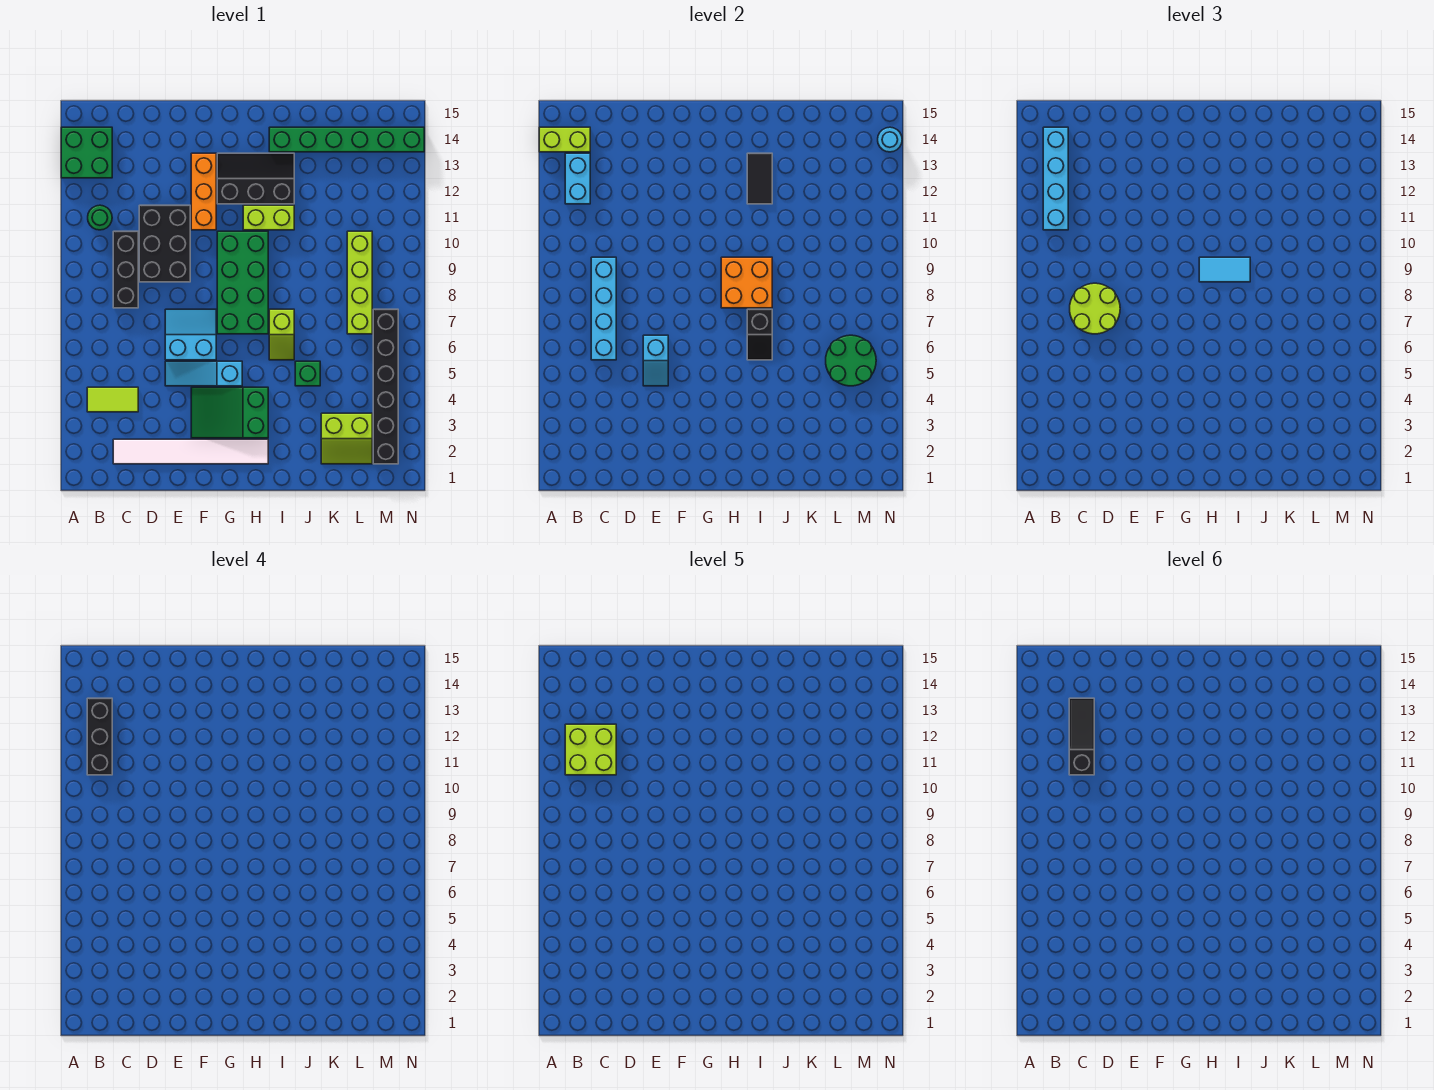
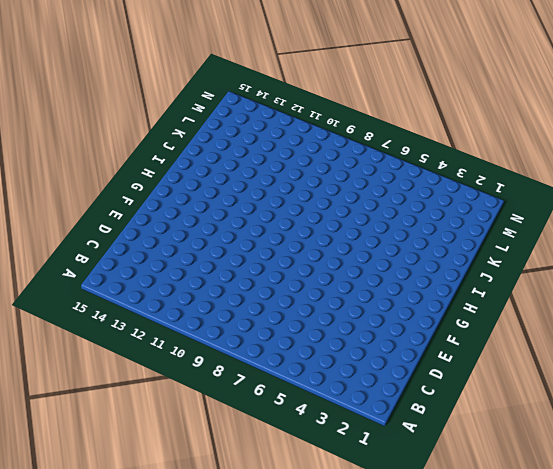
none -> green 2x2 brick [61,127,112,178]
none -> lime 1x2 tile [87,387,138,412]
none -> green 1x1 round brick [88,205,112,230]
none -> white 1x6 tile [113,439,268,464]

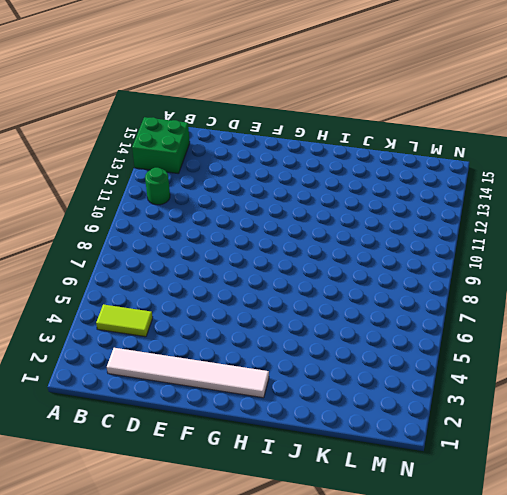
none -> black 1x3 brick [113,231,138,308]
none -> black 2x3 brick [139,205,190,282]
none -> cyan 1x3 slope [165,361,242,386]
none -> cyan 2x2 slope [165,309,216,360]

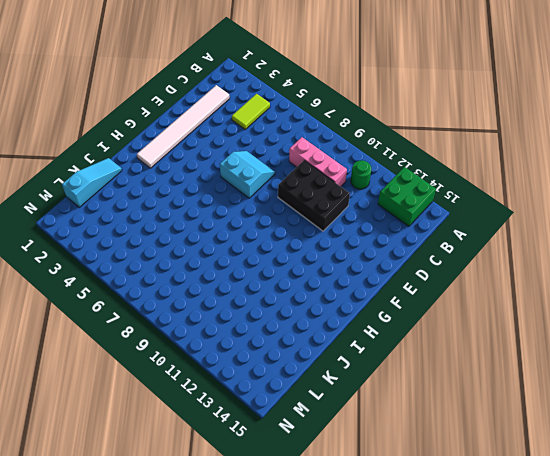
pink 1x3 brick [289,137,347,186] -> black 1x3 brick [113,231,138,308]
cyan 2x2 slope [220,151,275,198] -> cyan 2x2 slope turned to [165,309,216,360]
cyan 1x3 slope [62,158,122,207] -> cyan 1x3 slope moved to [165,361,242,386]
none -> green 2x3 slope [191,387,268,438]
none -> orange 1x3 brick [191,153,216,230]
none -> green 2x4 brick [217,231,268,334]
none -> black 2x3 slope [217,153,294,204]

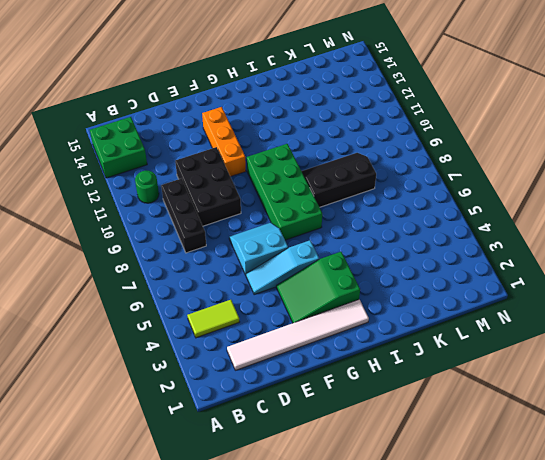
black 2x3 slope [302,153,376,207] -> black 2x3 slope moved to [217,153,294,204]
none -> lime 1x2 brick [243,205,294,230]
none -> lime 1x2 slope [269,309,294,360]
none -> green 1x6 brick [269,127,424,152]
none -> green 1x1 brick [295,361,320,386]

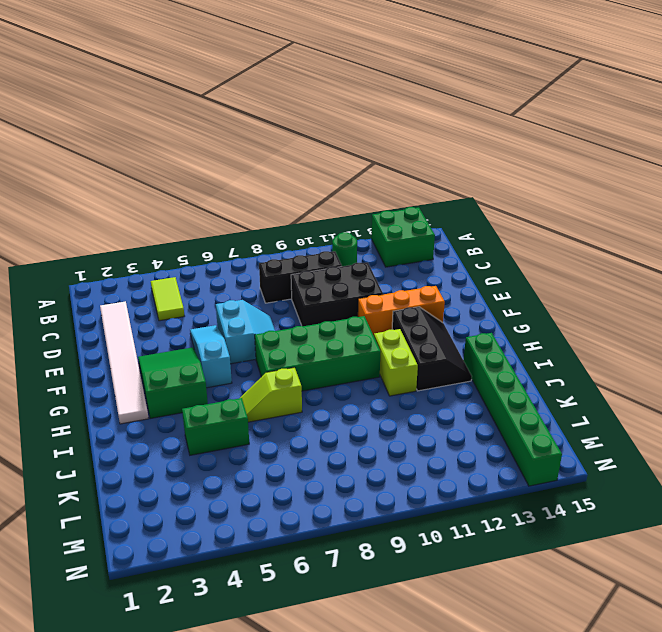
green 1x2 brick [182,398,249,455] -> green 1x1 brick [295,361,320,386]
none -> lime 2x2 slope [321,413,372,464]
none -> lime 1x4 brick [347,231,372,334]
none -> black 1x6 brick [373,309,398,464]
none -> lime 1x2 brick [539,127,590,152]

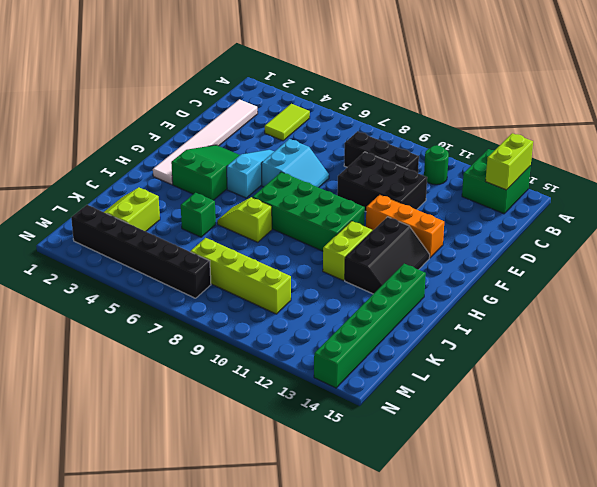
none -> cyan 1x2 brick [565,153,590,204]
none -> cyan 1x4 brick [591,257,616,360]
none -> cyan 1x2 slope [643,335,668,386]
none -> orange 2x2 brick [721,257,772,308]

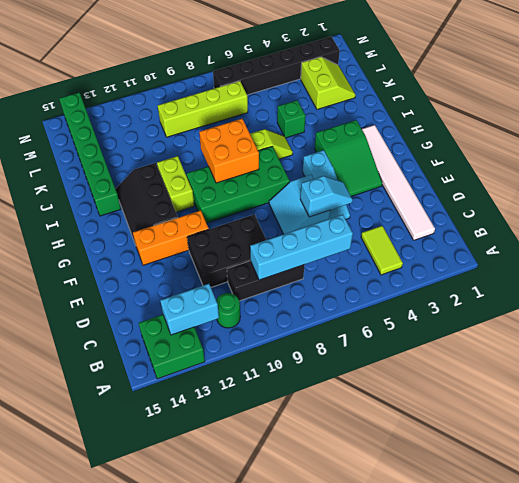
none -> lime 1x2 brick [539,127,590,152]
none -> black 1x2 slope [747,309,772,360]
none -> black 1x2 tile [747,153,772,204]
none -> green 2x2 round brick [826,335,876,386]

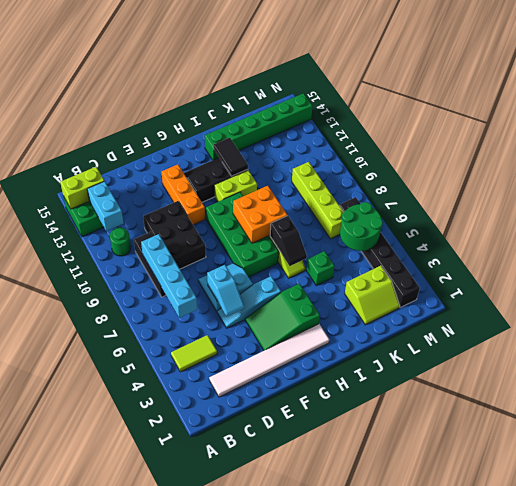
none -> cyan 1x1 round brick [878,127,902,152]
none -> cyan 1x4 brick [1043,127,1068,230]
none -> lime 2x2 round brick [1070,283,1120,334]
none -> cyan 1x2 tile [1199,257,1250,282]

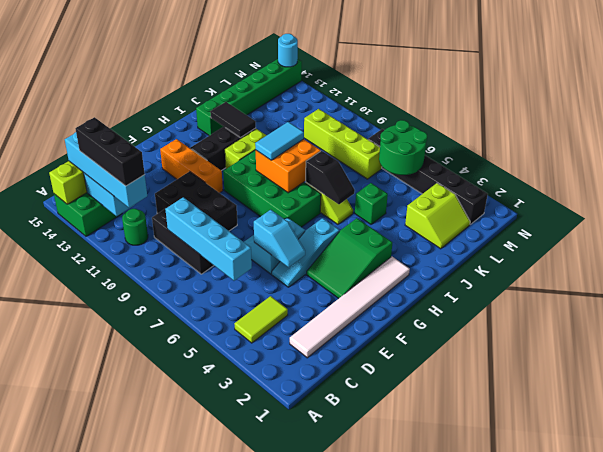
none -> lime 2x2 round brick [1070,283,1120,334]
none -> lime 2x2 brick [565,724,616,775]
none -> black 1x3 slope [1069,698,1094,775]

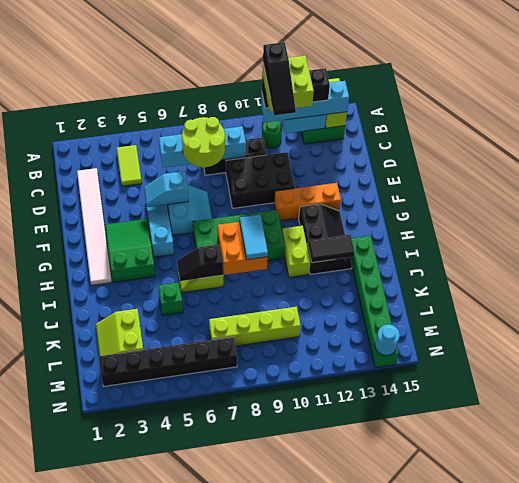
black 1x3 slope [263,42,296,115] -> black 1x3 slope turned to [1069,698,1094,775]
none -> green 2x2 round brick [826,335,876,386]

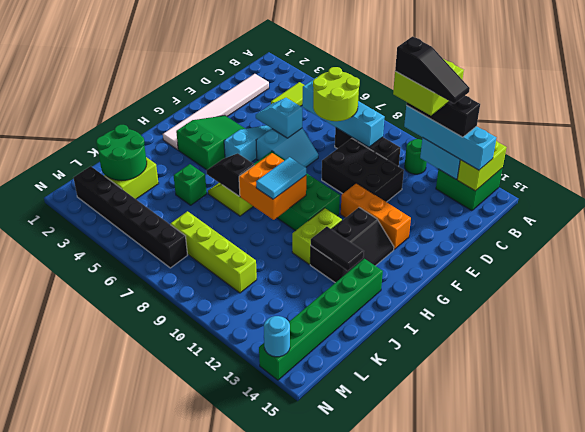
green 2x2 round brick [96,125,147,180] -> green 2x2 round brick moved to [826,335,876,386]

